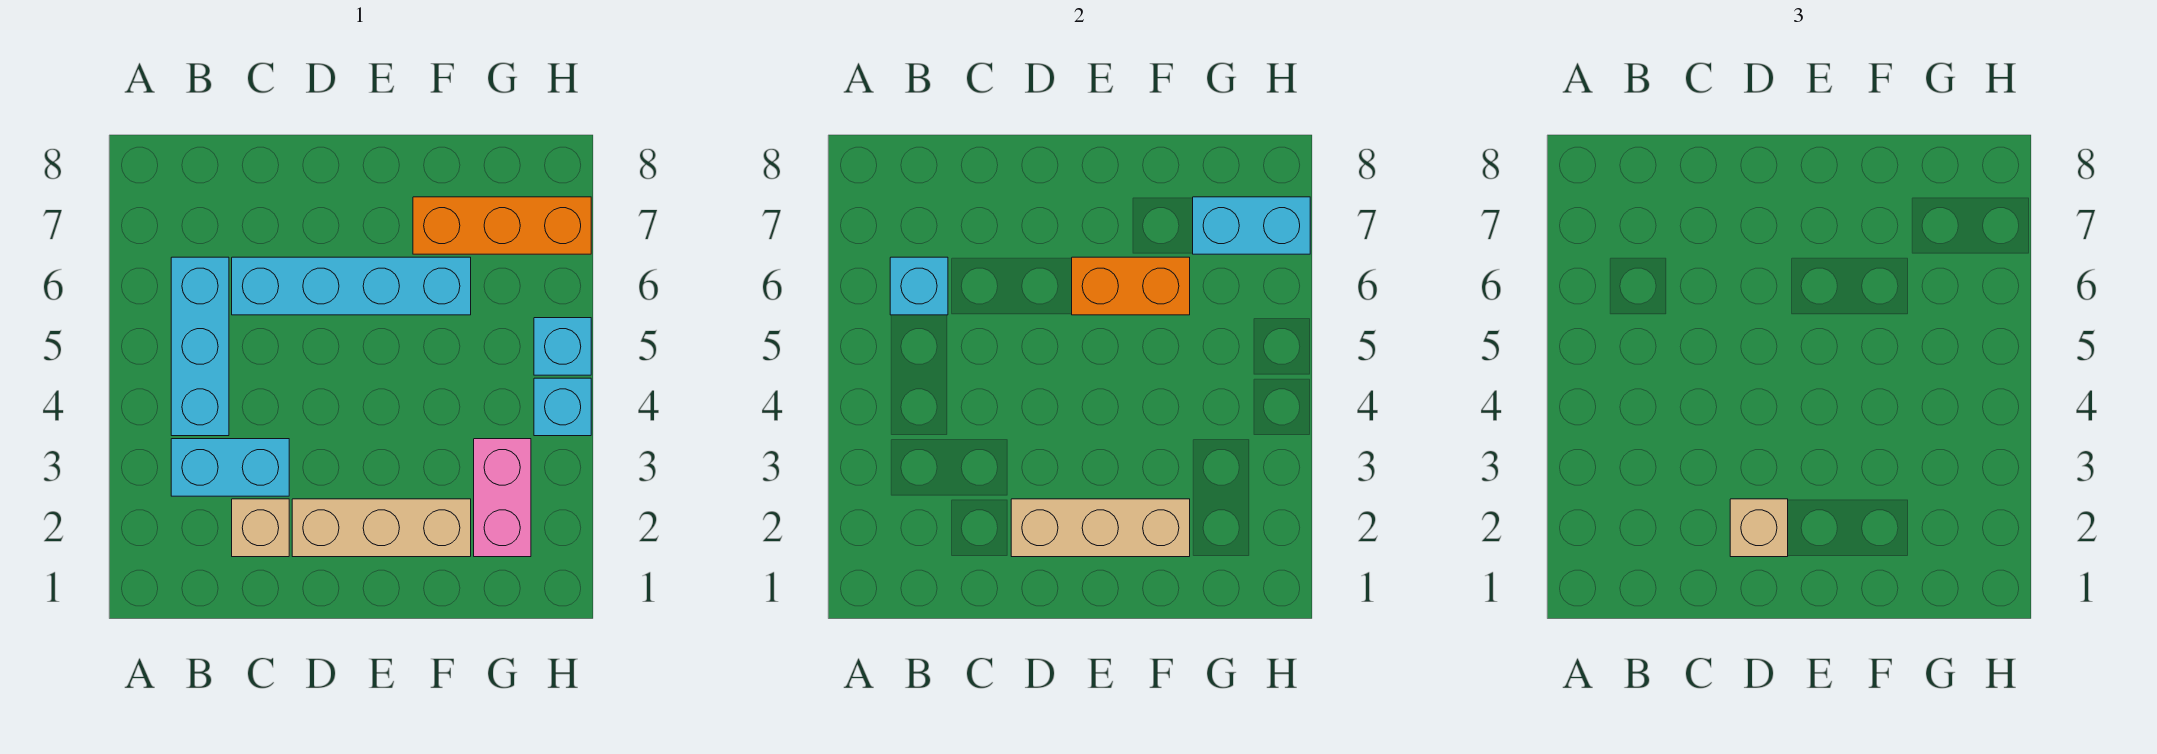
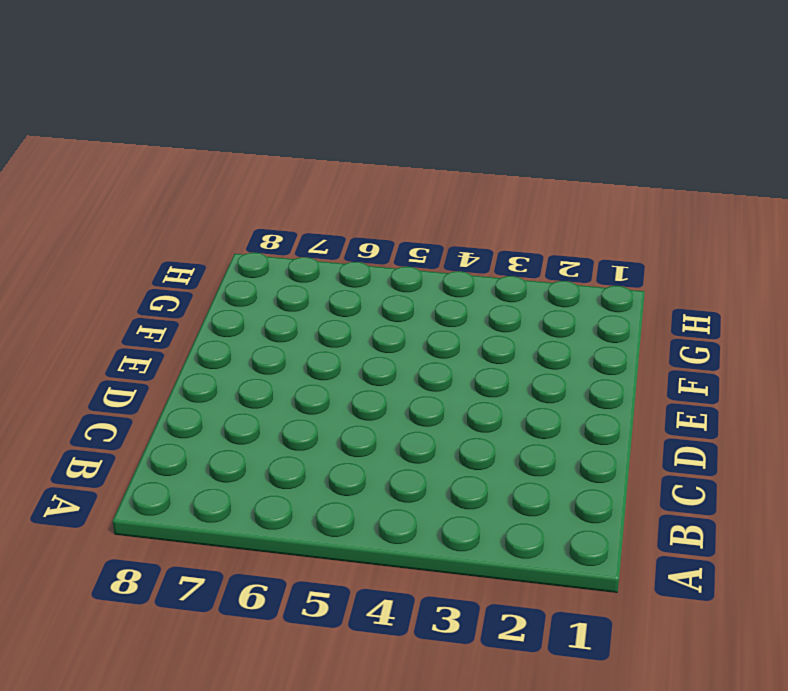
none -> cyan 1x2 brick [171,439,289,496]
none -> cyan 1x3 brick [171,257,229,436]
none -> tan 1x1 brick [232,499,289,557]

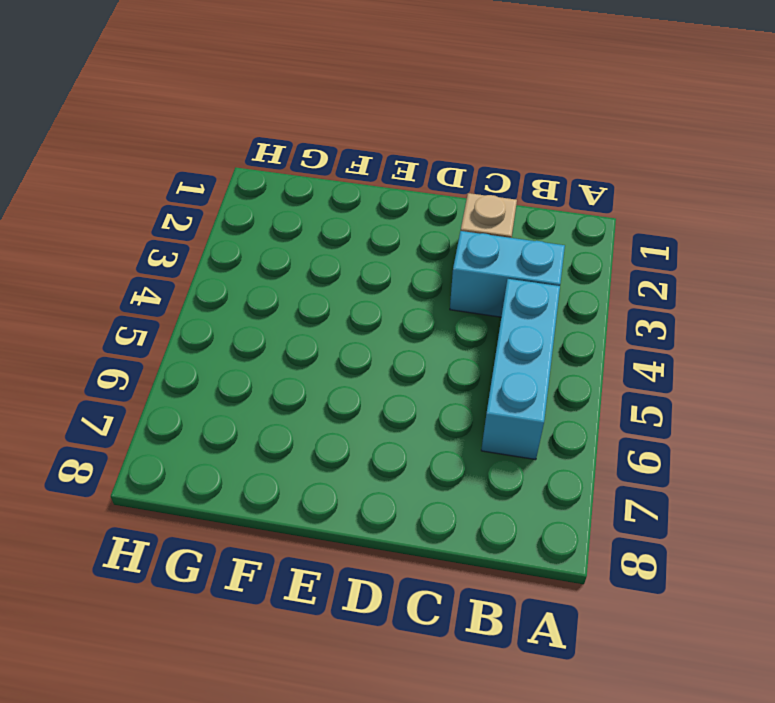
none -> cyan 1x4 brick [232,257,471,315]
none -> tan 1x3 brick [292,499,471,557]
none -> orange 1x3 brick [413,197,591,254]

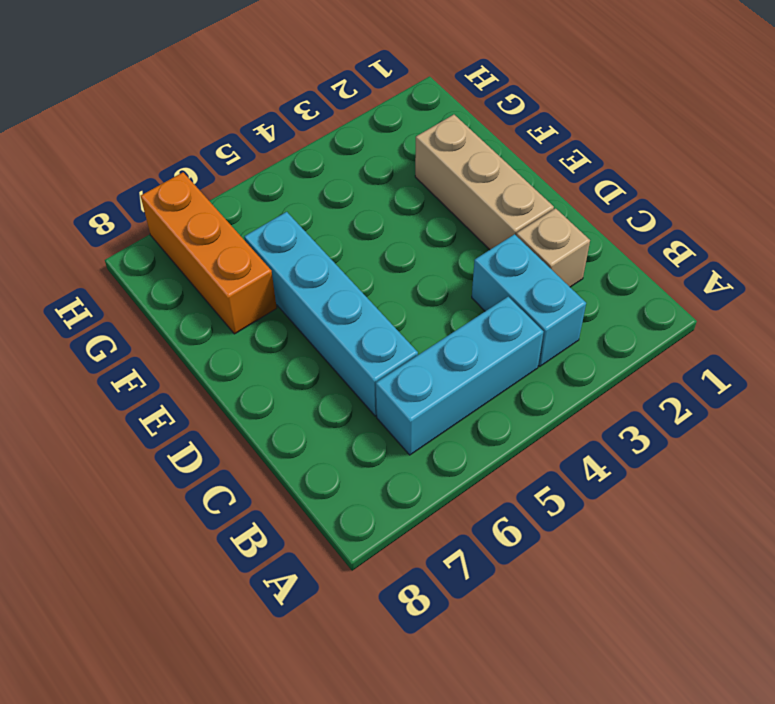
none -> pink 1x2 brick [474,439,531,557]
none -> cyan 1x1 brick [534,378,591,436]
none -> cyan 1x1 brick [534,318,591,375]

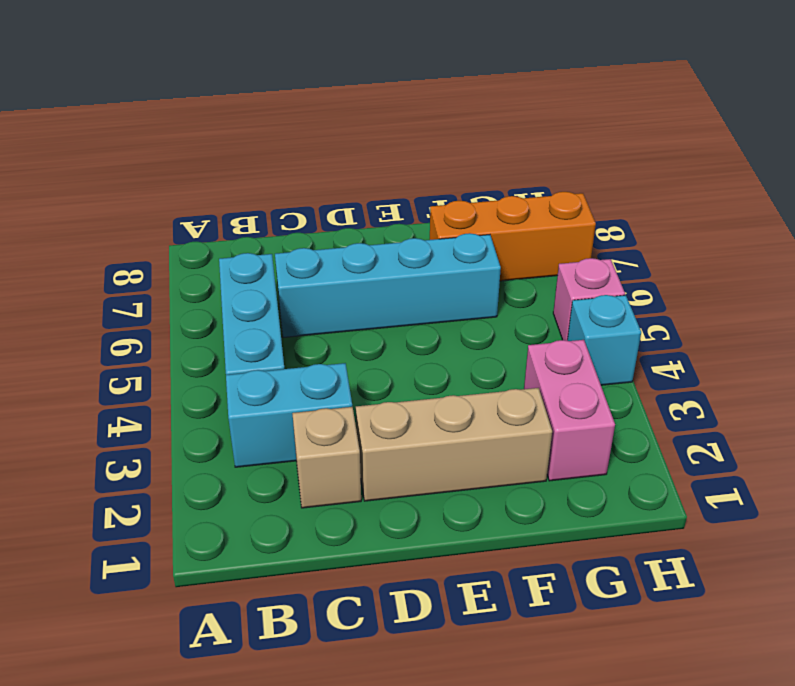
pink 1x1 brick [553,258,625,341] -> cyan 1x1 brick [534,318,591,375]
none -> cyan 1x1 brick [890,257,948,315]
none -> tan 1x3 brick [1011,499,1190,557]
none -> orange 1x2 brick [1072,257,1190,315]

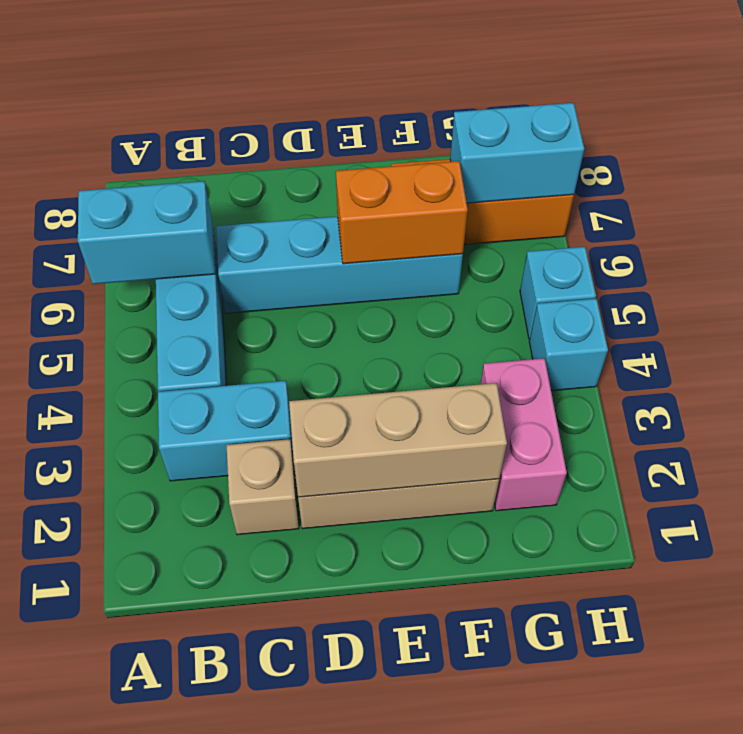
cyan 1x2 brick [78,181,215,284] -> cyan 1x1 brick [890,257,948,315]
none -> tan 1x1 brick [1730,499,1788,557]

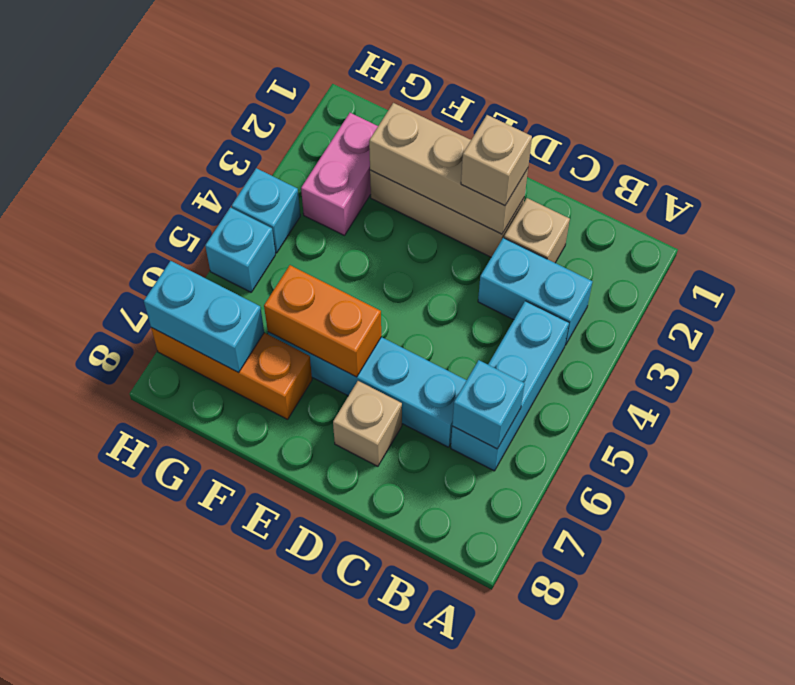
tan 1x1 brick [333,381,402,466] -> none

